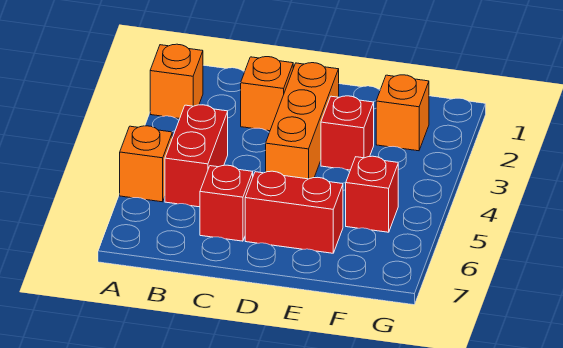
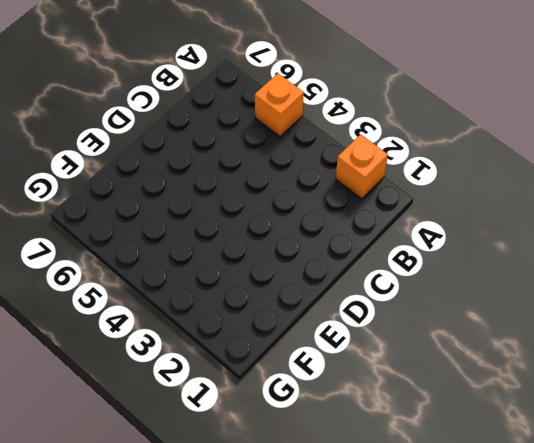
none -> red 1x2 brick [165,105,228,207]
none -> orange 1x1 brick [241,57,293,131]

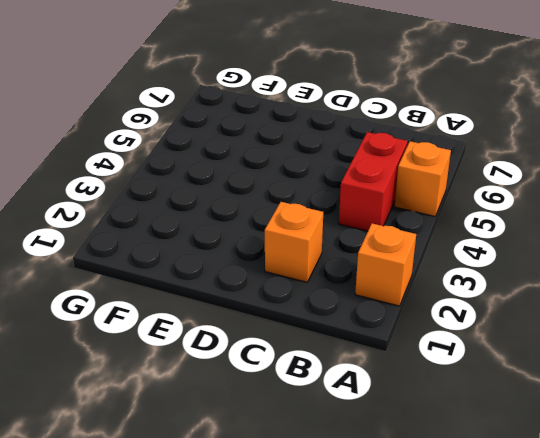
none -> red 1x1 brick [200,165,253,241]
none -> orange 1x3 brick [266,63,339,179]

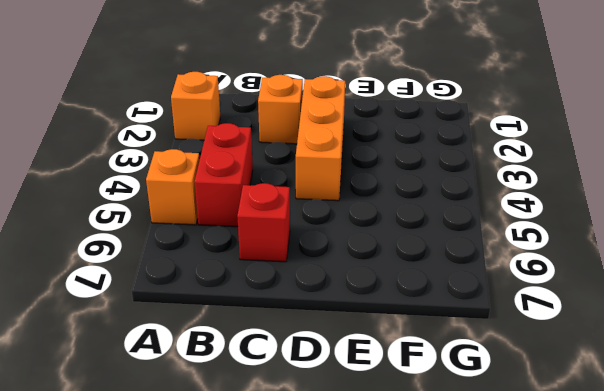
none -> red 1x2 brick [245,171,343,253]
none -> red 1x1 brick [321,96,374,170]

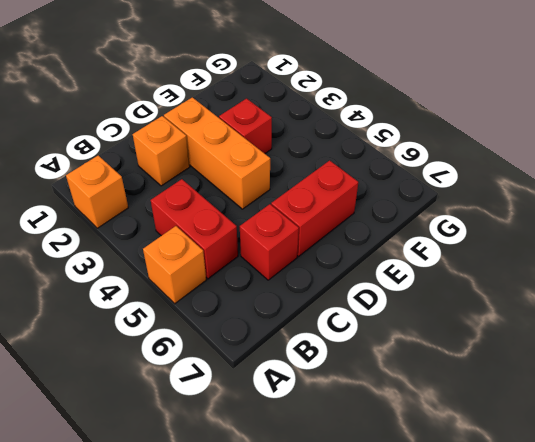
none -> orange 1x1 brick [376,75,429,151]
none -> red 1x1 brick [346,156,398,232]

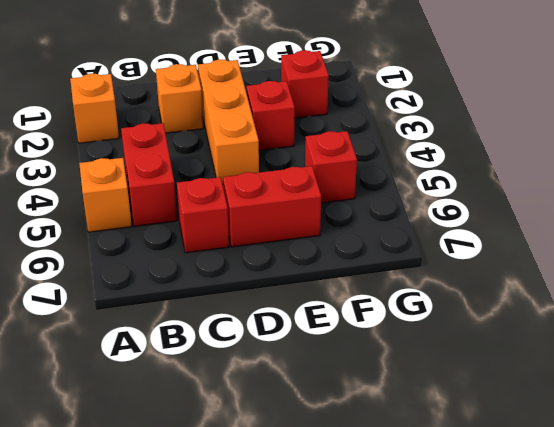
red 1x1 brick [281,50,329,118] -> orange 1x1 brick [376,75,429,151]

